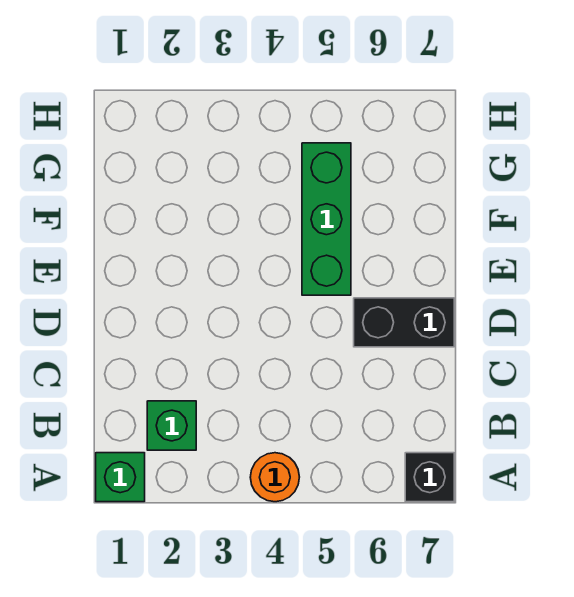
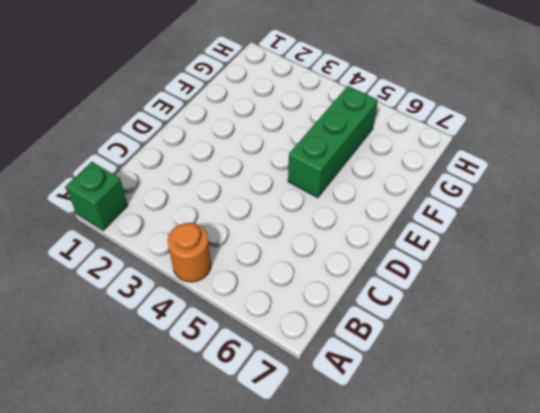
none -> black 1x1 brick [405,453,454,502]
none -> green 1x1 brick [147,401,196,450]

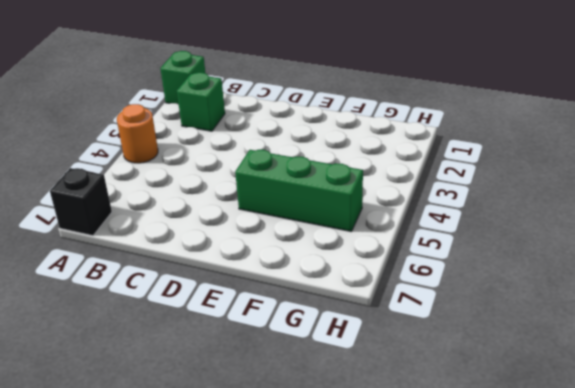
none -> black 1x2 brick [354,298,454,347]

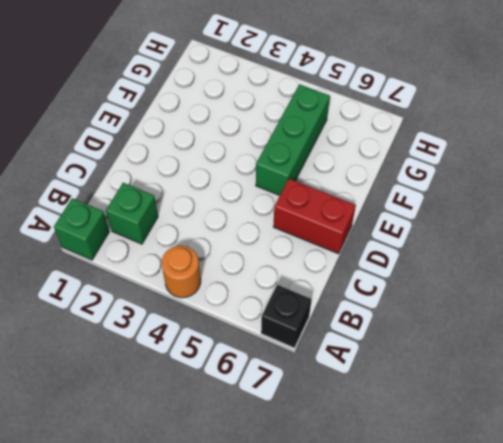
red 1x2 brick [273,179,356,254] -> black 1x2 brick [354,298,454,347]

